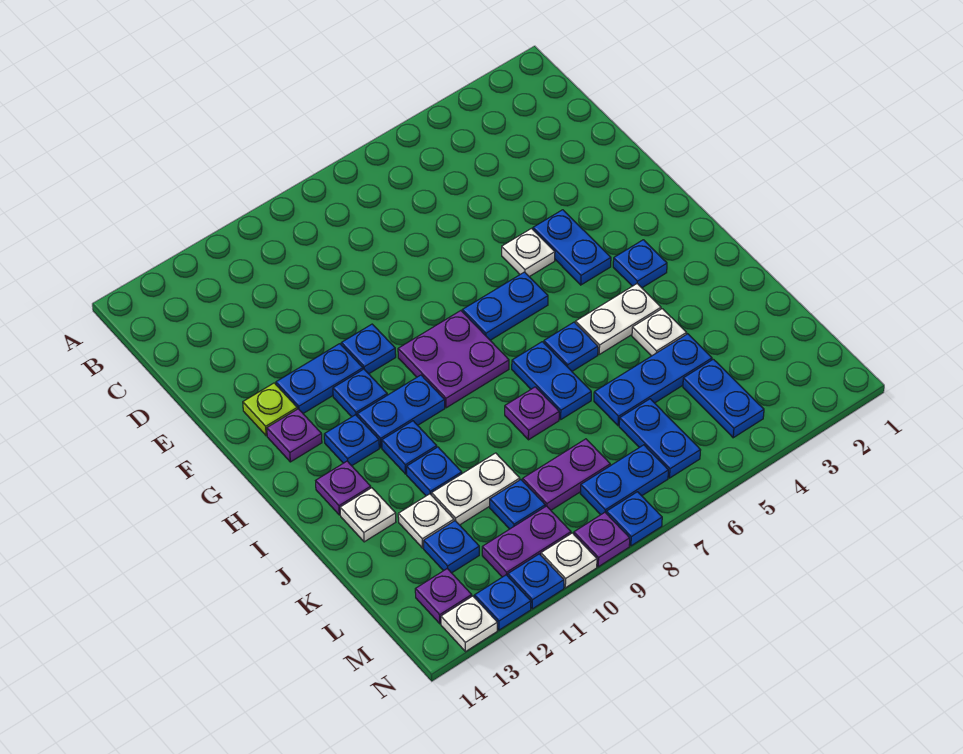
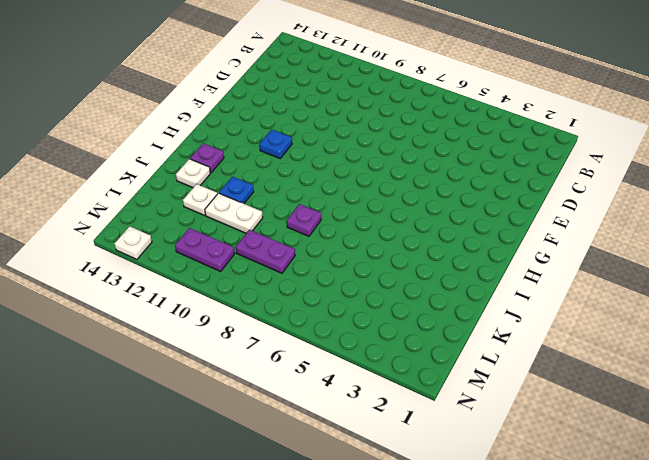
none -> blue 1x2 plate [533,210,611,285]
none -> white 1x1 plate [502,229,555,277]
none -> blue 1x1 plate [341,324,396,374]
none -> blue 1x2 plate [276,344,363,413]

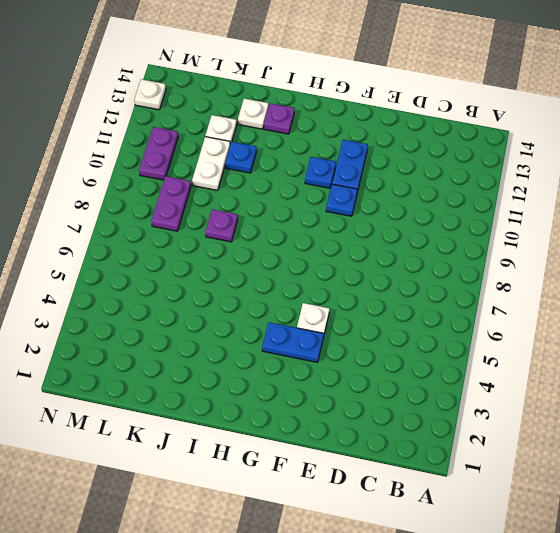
none -> lime 1x1 plate [243,383,297,436]
none -> blue 1x2 plate [462,272,548,340]
none -> purple 2x2 plate [398,311,509,408]
none -> purple 1x1 plate [267,409,322,462]

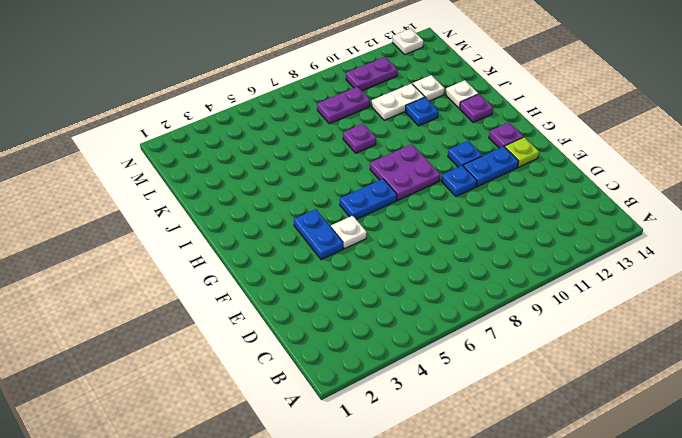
none -> blue 1x1 plate [613,240,667,288]
none -> blue 1x2 plate [357,375,445,448]
none -> blue 1x1 plate [324,415,379,466]
none -> white 1x2 plate [576,284,661,354]

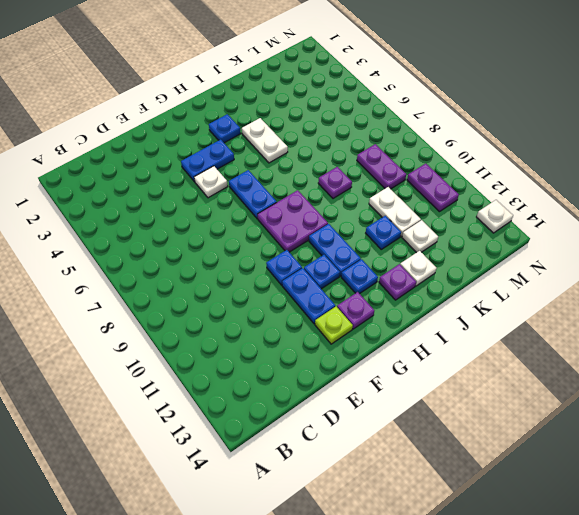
none -> blue 1x1 plate [544,322,598,371]
none -> blue 1x2 plate [512,342,591,419]
none -> blue 1x1 plate [382,421,437,474]
none -> white 1x1 plate [632,309,686,356]

